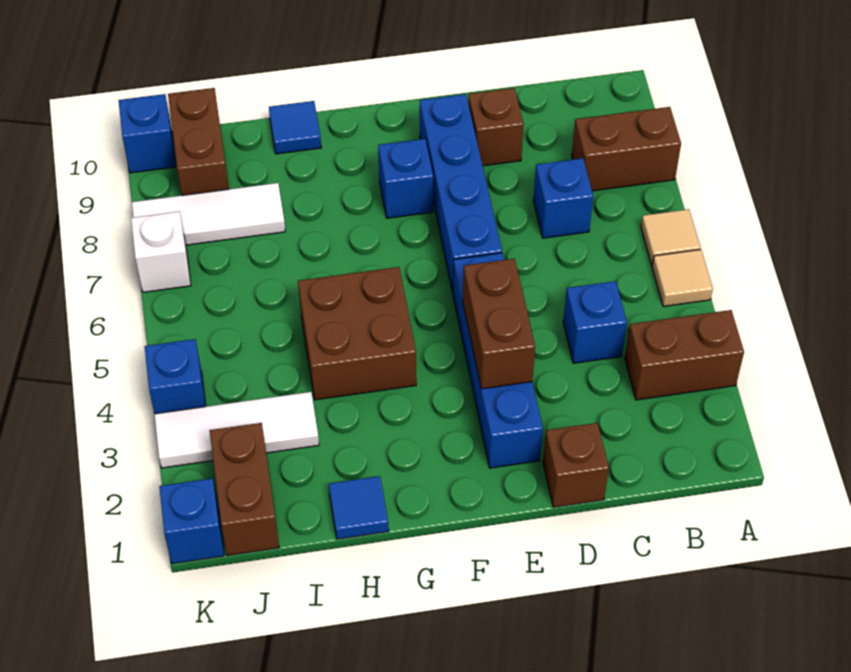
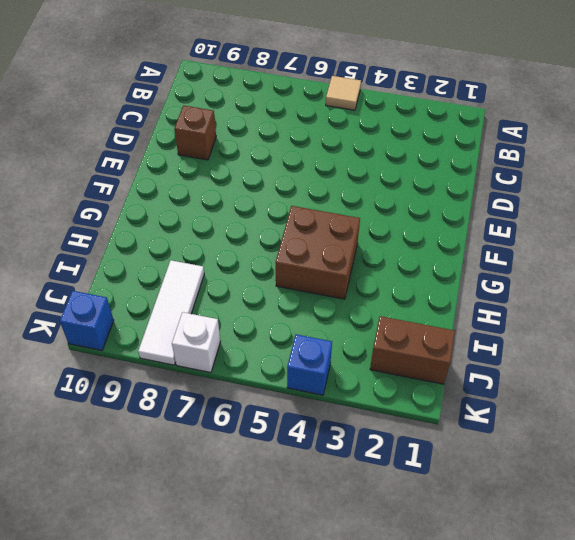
none -> brown 1x2 brick [625,310,744,400]
none -> tan 1x1 tile [641,209,701,265]
none -> brown 1x2 brick [572,107,681,191]

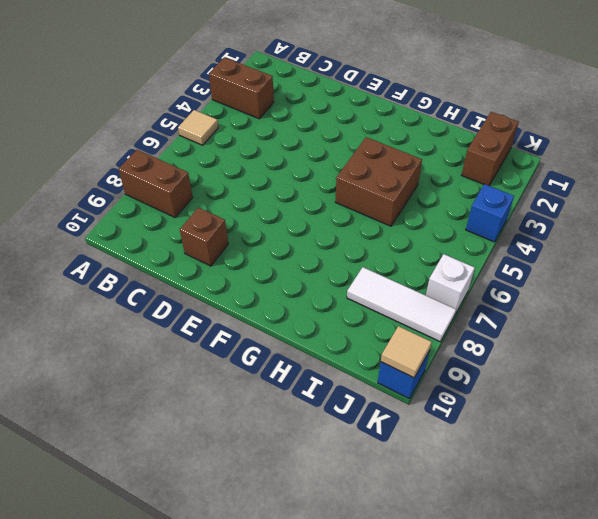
tan 1x1 tile [381,326,432,378] -> tan 1x1 tile moved to [641,209,701,265]
none -> blue 1x1 brick [563,281,627,363]
none -> blue 1x1 brick [533,158,593,238]
none -> brown 1x1 brick [543,423,609,507]

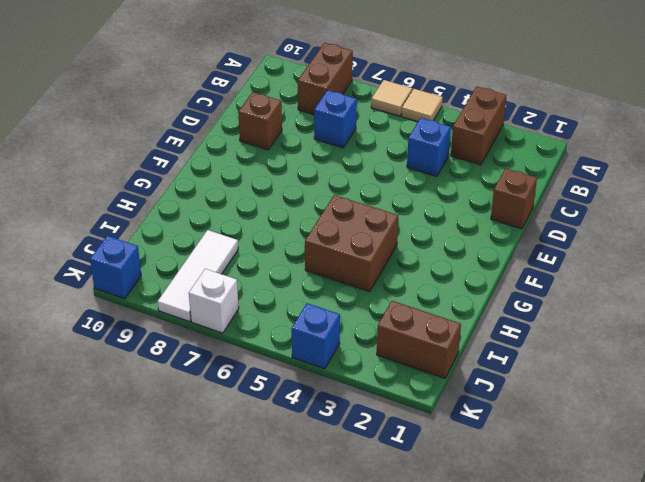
none -> blue 1x4 brick [453,253,543,468]
none -> blue 1x4 brick [420,94,502,292]
none -> blue 1x1 brick [378,139,433,218]

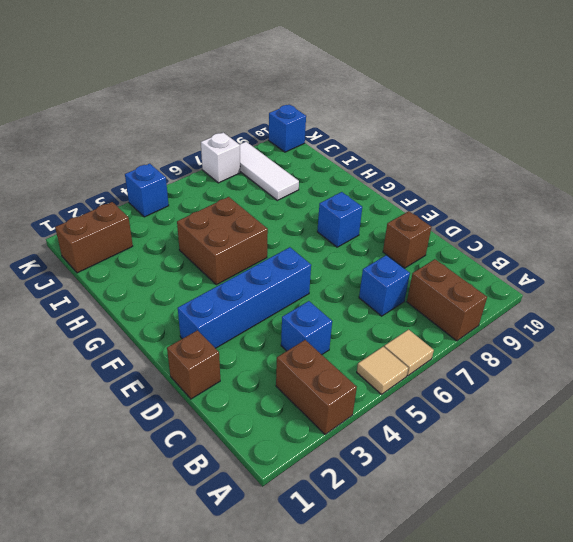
none -> blue 1x4 brick [420,94,502,292]
none -> blue 1x1 tile [329,476,389,539]
none -> blue 1x1 tile [269,101,321,154]

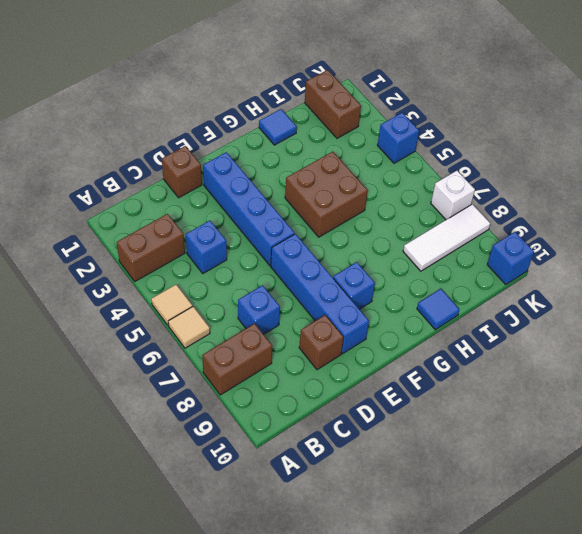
none -> white 1x3 tile [154,392,319,468]
none -> brown 1x2 brick [168,88,229,195]
none -> blue 1x1 brick [159,478,224,564]

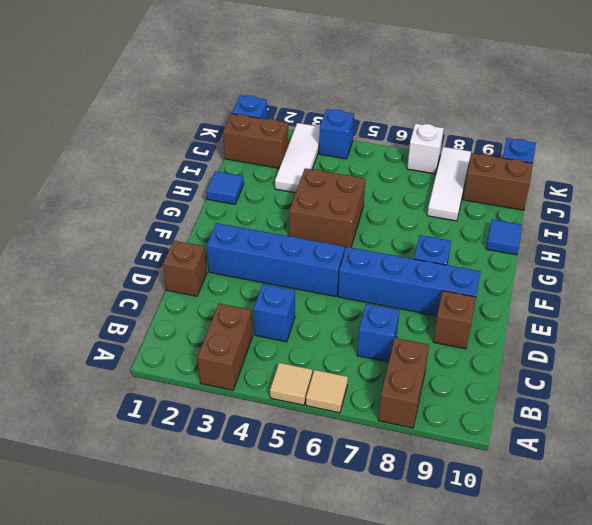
none -> brown 1x2 brick [463,259,535,389]

